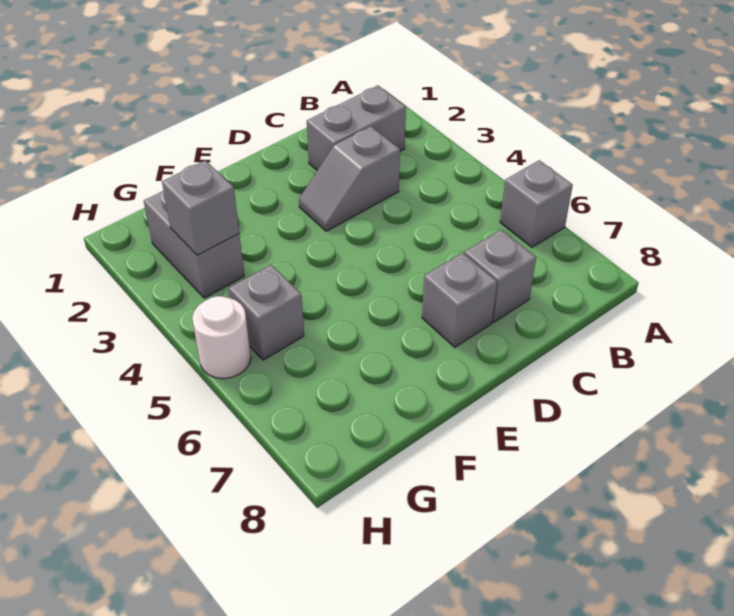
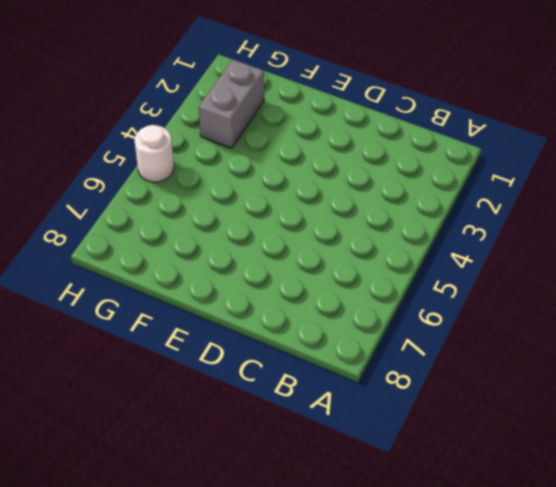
none -> grey 1x1 brick [500,160,573,247]
none -> grey 1x2 brick [307,86,406,170]

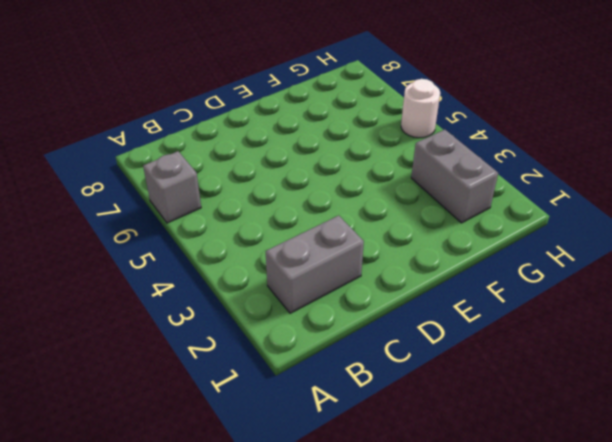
none -> grey 1x2 slope [299,126,400,231]
none -> grey 1x1 brick [464,230,536,322]

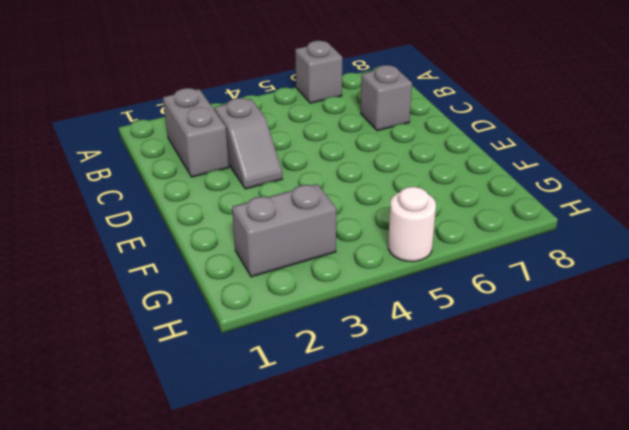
none -> grey 1x1 brick [422,253,497,347]
none -> grey 1x1 brick [229,265,304,360]

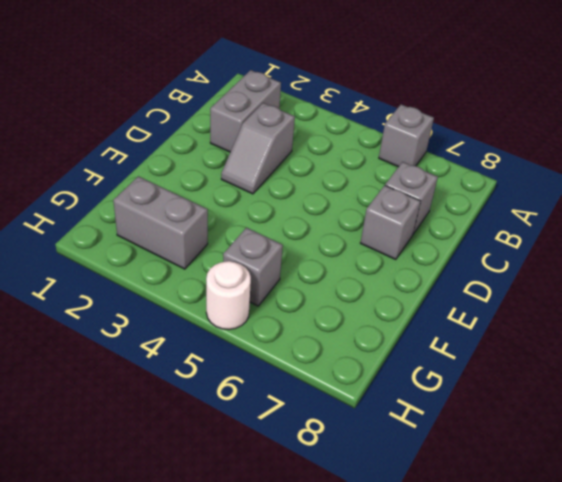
none -> grey 1x1 brick [162,160,239,255]

